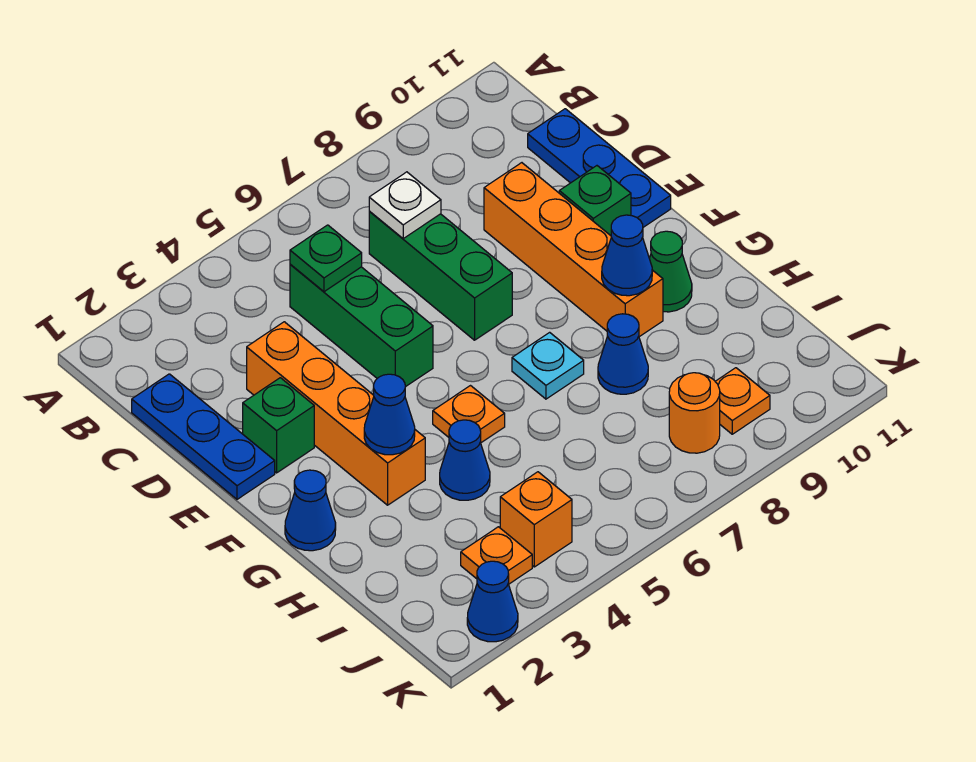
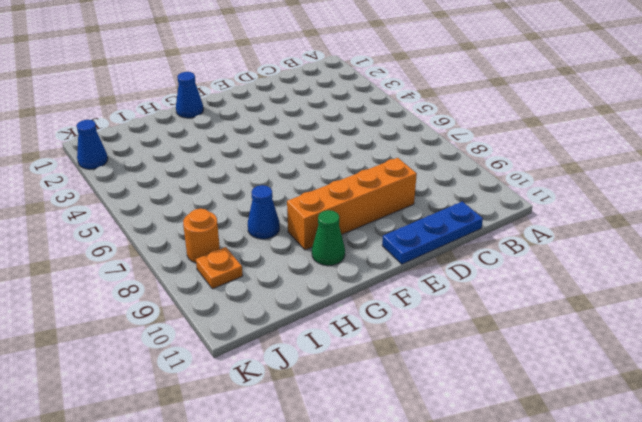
none -> blue 1x3 plate [132,374,275,499]
none -> green 1x3 brick [290,265,433,387]
none -> green 1x3 brick [369,211,512,340]

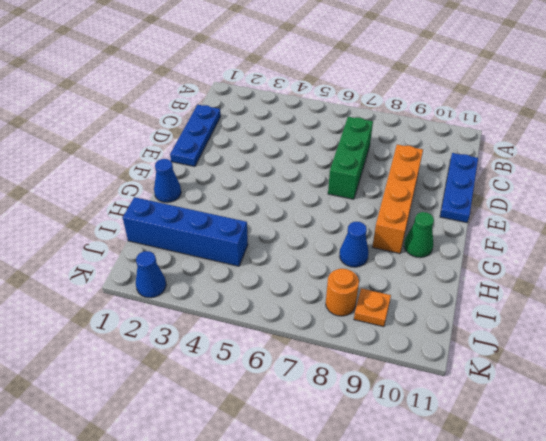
blue 1x4 brick [123,197,248,266] -> none
none -> green 1x3 brick [290,265,433,387]
none -> orange 1x4 brick [247,322,425,505]
none -> green 1x1 brick [243,378,314,473]

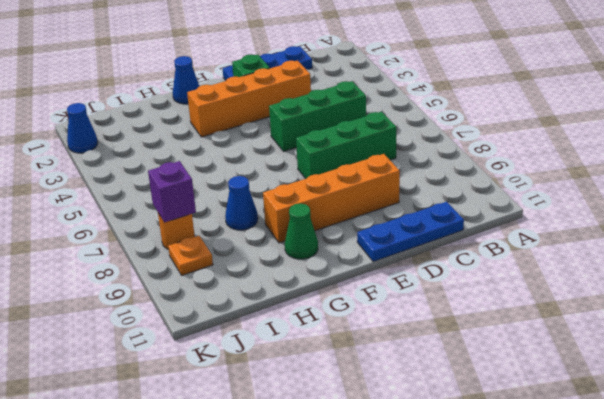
purple 1x1 brick [148,161,196,222] -> none
none -> green 1x1 brick [559,166,631,236]
none -> orange 1x1 plate [433,386,505,443]
none -> cyan 1x1 plate [512,332,584,399]

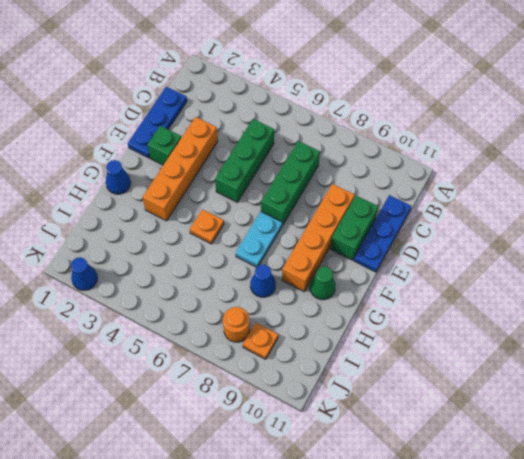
green 1x2 brick [330,196,378,260] -> green 1x1 brick [559,166,631,236]
cyan 1x2 plate [235,212,282,267] -> cyan 1x1 plate [512,332,584,399]
none -> blue 1x1 cone [440,420,490,500]
none -> orange 1x1 plate [461,527,532,584]
none -> orange 1x1 brick [500,472,572,567]

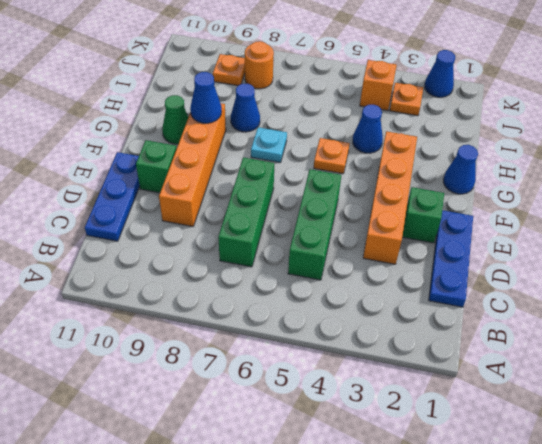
none -> green 1x1 plate [290,225,362,292]
none -> white 1x1 plate [369,172,441,239]
none -> blue 1x1 cone [364,374,415,455]

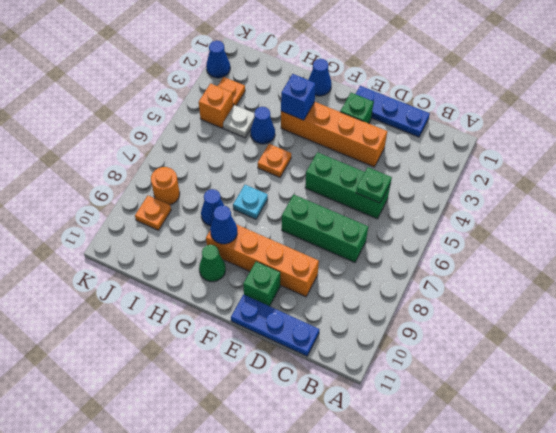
blue 1x1 brick [281,74,316,120] -> blue 1x1 cone [364,374,415,455]
white 1x1 plate [223,105,255,138] -> white 1x1 plate moved to [369,172,441,239]

